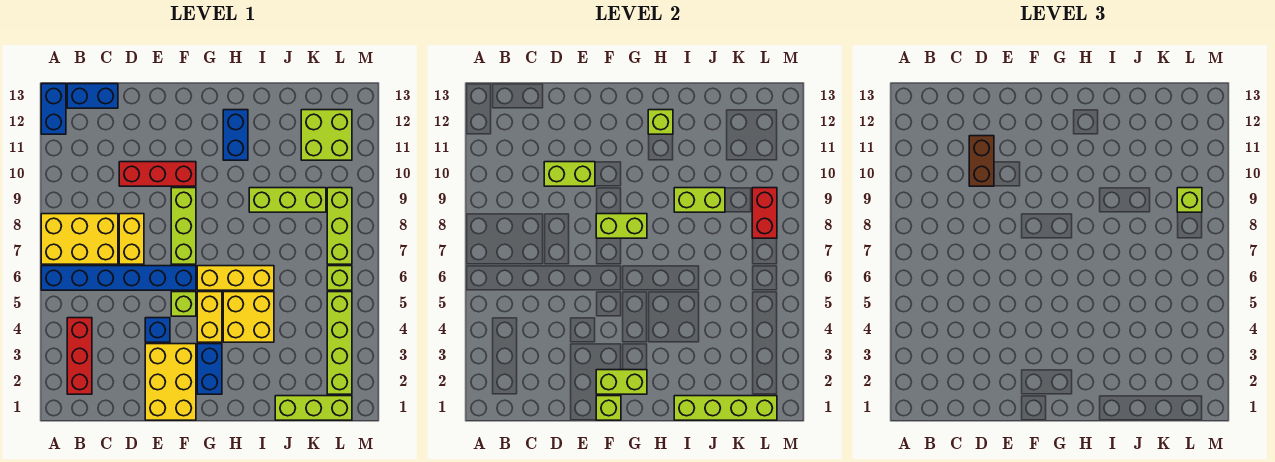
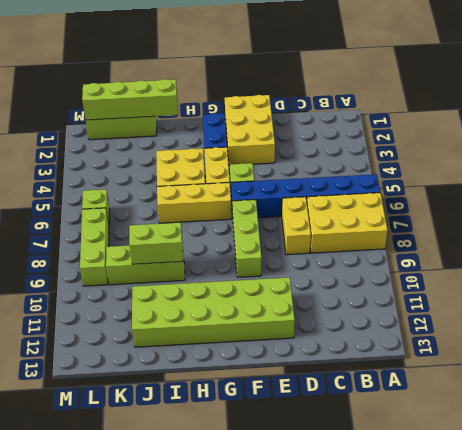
lime 2x6 brick [132,277,295,347] -> blue 1x2 brick [223,110,248,160]
none -> blue 1x2 brick [41,84,66,134]
none -> red 1x3 brick [67,318,92,394]
none -> blue 1x2 brick [67,84,118,108]
none -> red 1x3 brick [119,162,196,186]

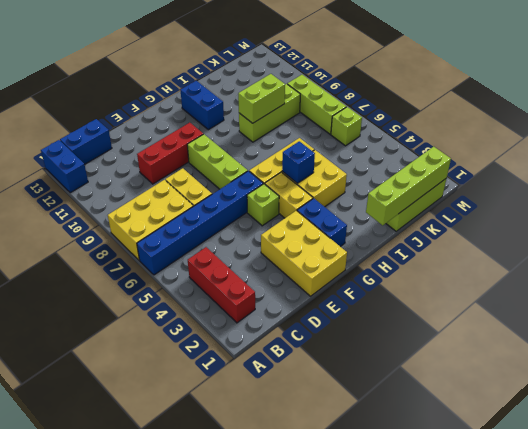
blue 1x1 brick [282,141,315,184] -> blue 1x1 brick moved to [145,318,170,342]
none -> lime 2x2 brick [301,110,352,160]
none -> lime 1x4 brick [327,292,352,394]
none -> lime 1x2 brick [544,162,595,186]
none -> lime 1x1 brick [596,396,621,420]

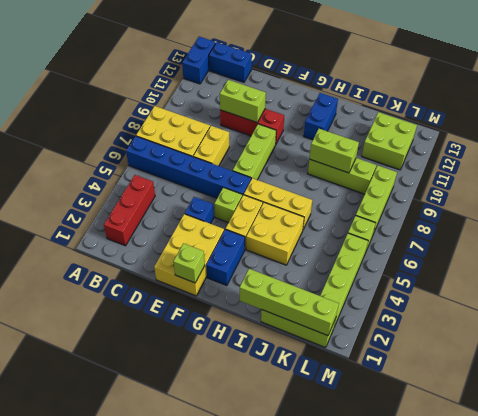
none -> lime 1x2 brick [596,370,647,394]
none -> lime 1x2 brick [596,214,647,238]
none -> lime 1x1 brick [648,110,673,134]
none -> red 1x2 brick [752,188,777,238]

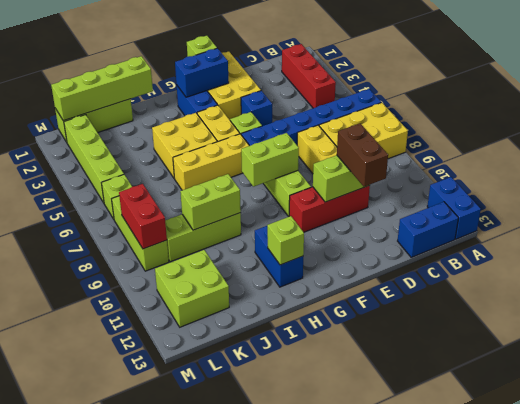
blue 1x2 brick [175,48,229,97] -> lime 1x2 brick [596,370,647,394]
none -> lime 1x1 brick [1177,188,1202,212]

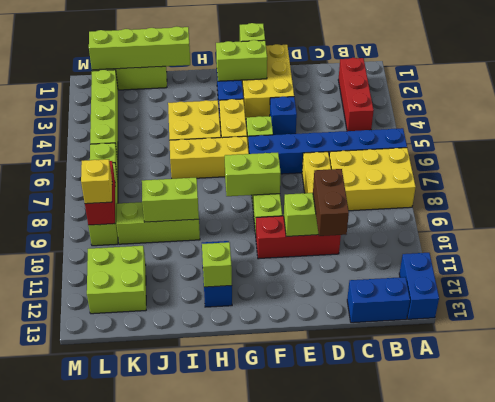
yellow 1x1 brick [81,159,112,204] -> lime 1x1 brick [1177,188,1202,212]

